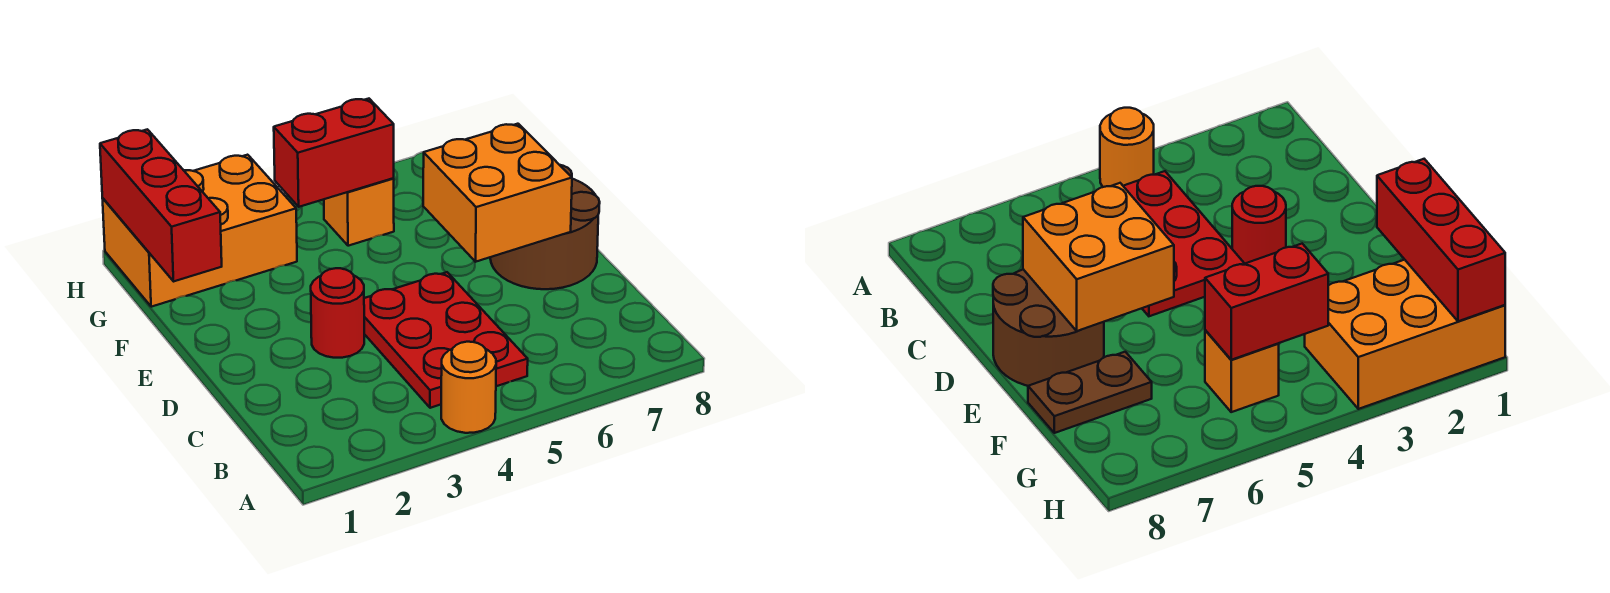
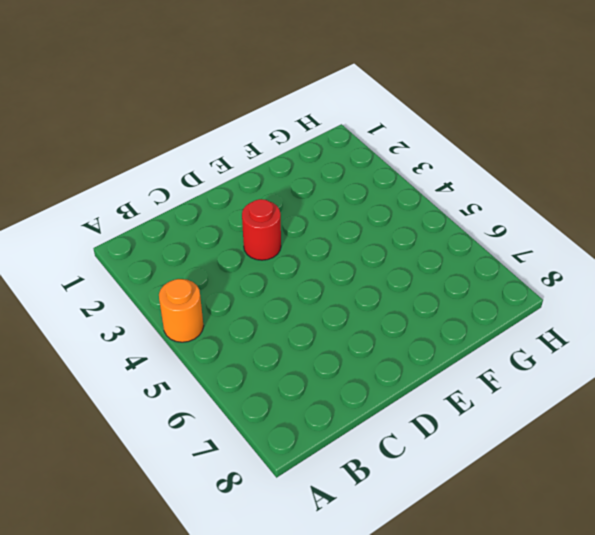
none -> red 2x3 plate [364,272,528,408]
none -> brown 2x2 round brick [490,165,600,289]

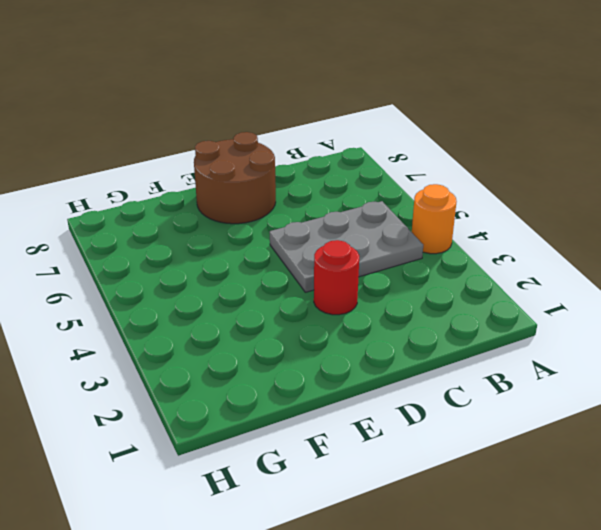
grey 2x3 plate [270,201,423,292] -> red 2x3 plate [364,272,528,408]
none -> brown 1x2 plate [1028,352,1152,433]
none -> orange 2x3 brick [102,155,297,307]

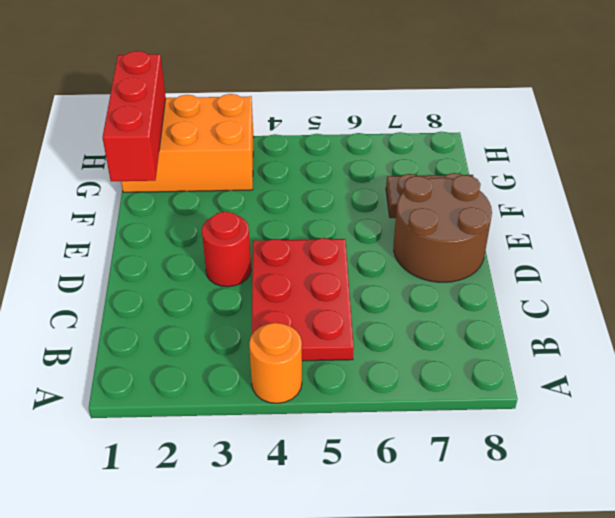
none -> orange 1x1 brick [324,178,394,246]
none -> orange 2x2 brick [423,124,572,262]

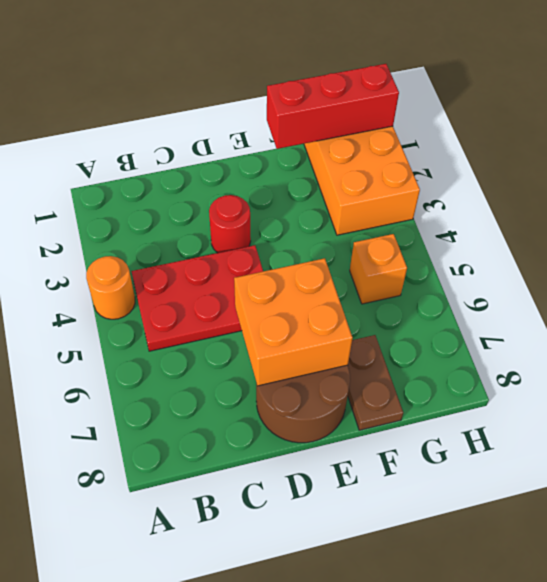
none -> red 1x2 brick [274,99,394,207]

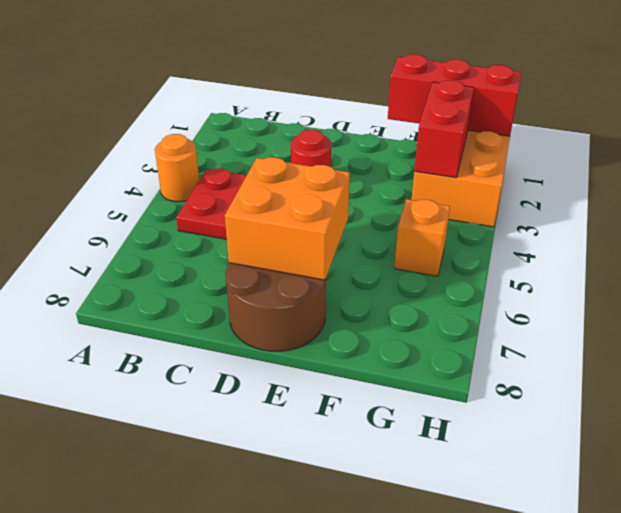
red 1x2 brick [414,80,474,178] -> red 1x2 brick moved to [274,99,394,207]
none -> brown 1x2 plate [1028,352,1152,433]

